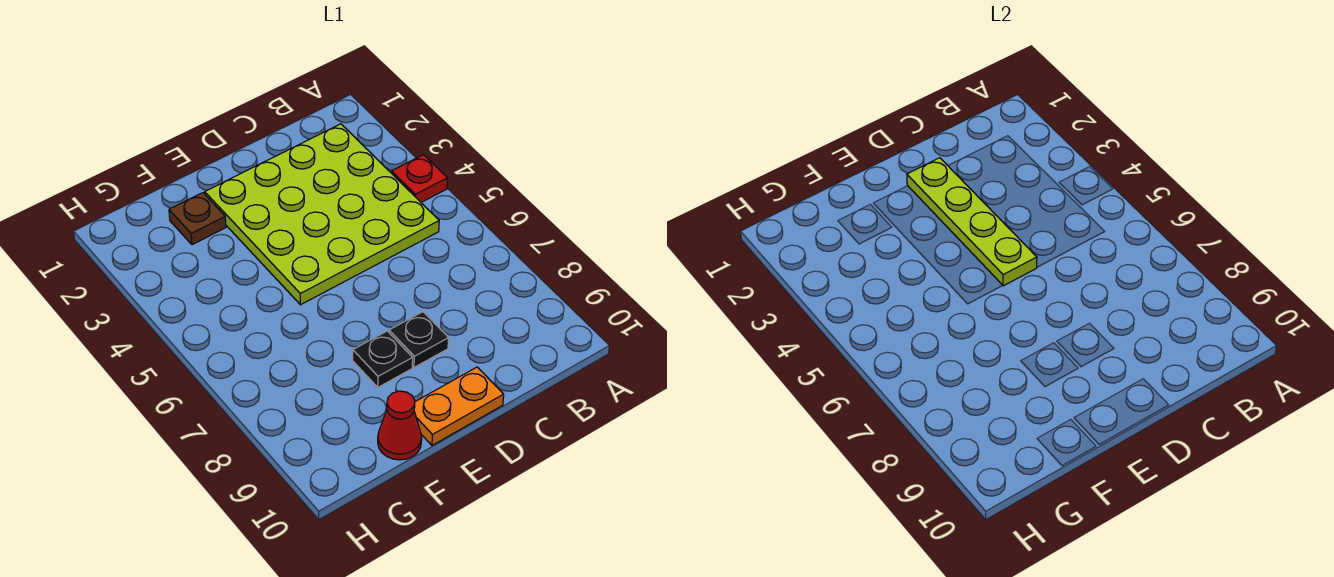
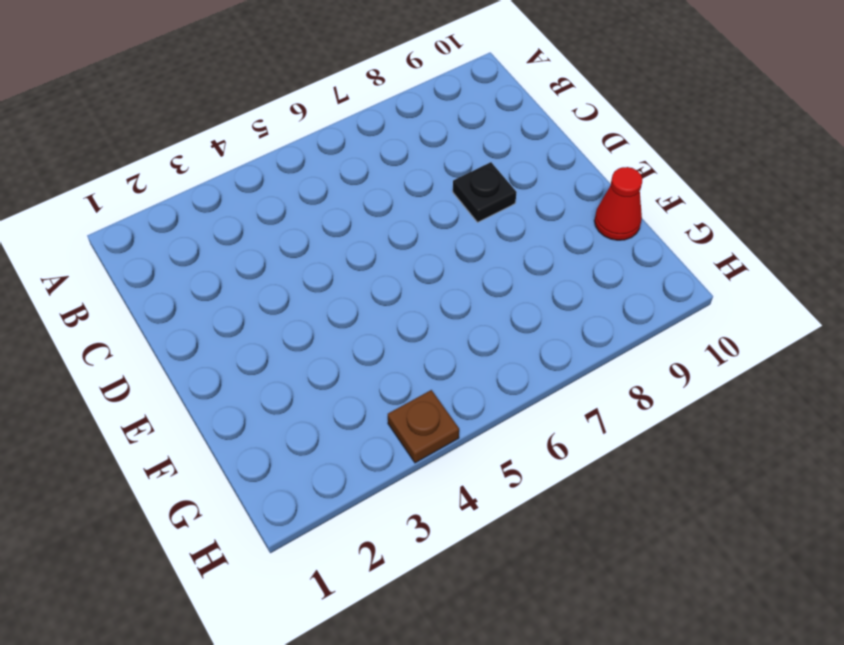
brown 1x1 plate [388,390,459,463] -> brown 1x1 plate moved to [169,193,226,245]
none -> red 1x1 plate [391,155,447,202]
none -> lime 4x4 plate [205,124,439,305]

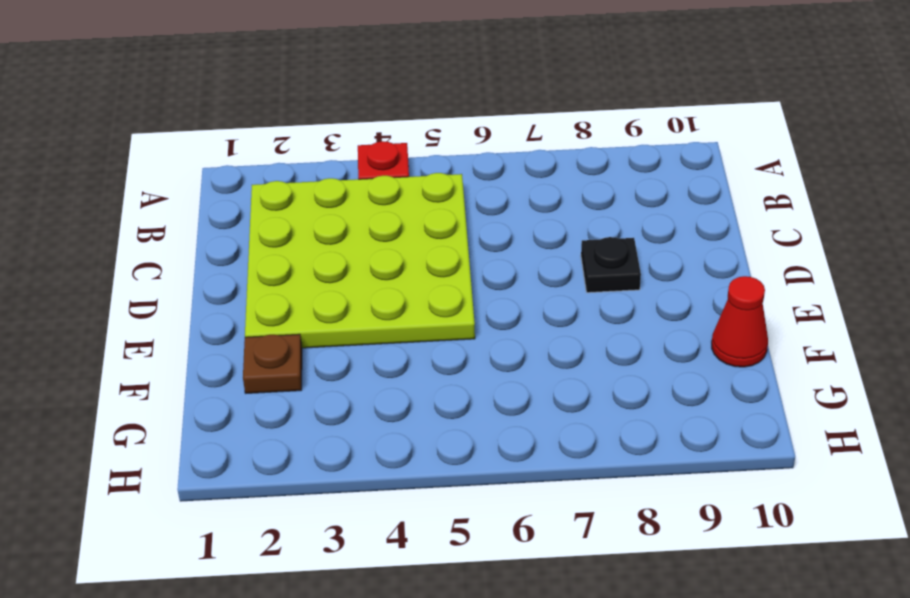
none -> orange 1x2 plate [414,367,504,445]
none -> black 1x1 plate [353,331,413,387]

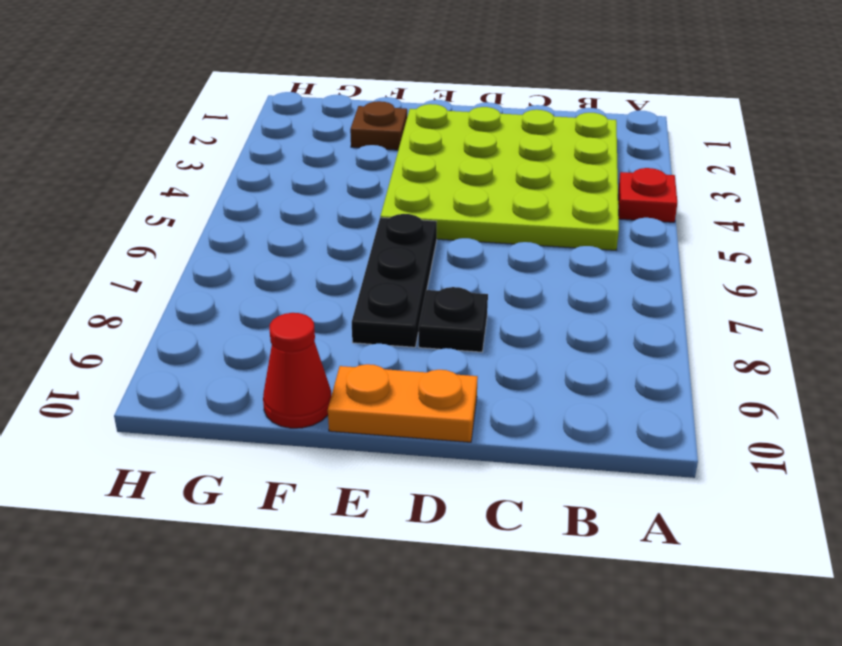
black 1x3 plate [352,214,437,347] -> black 1x1 plate [353,331,413,387]
none -> lime 1x4 plate [907,158,1037,286]

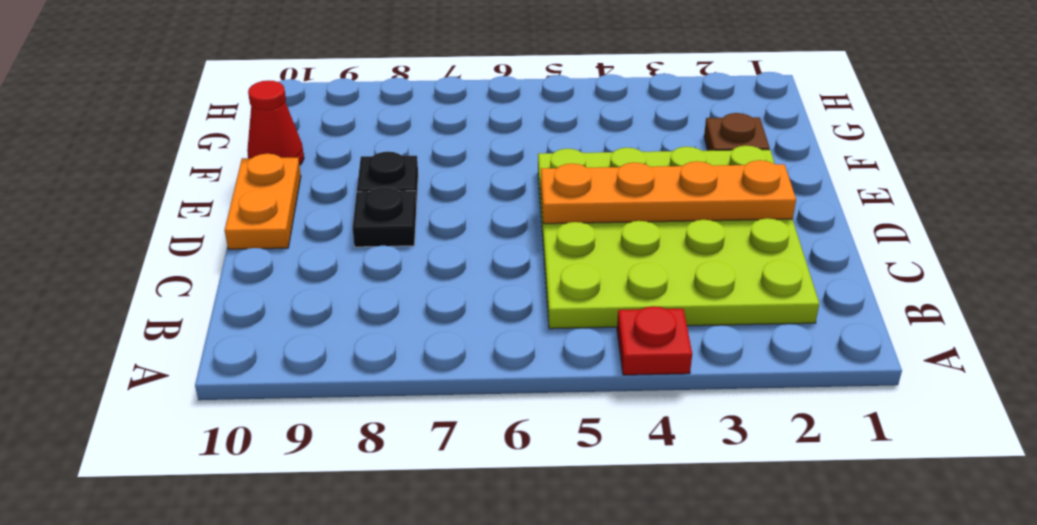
orange 1x4 plate [541,160,796,224] -> lime 1x4 plate [907,158,1037,286]

